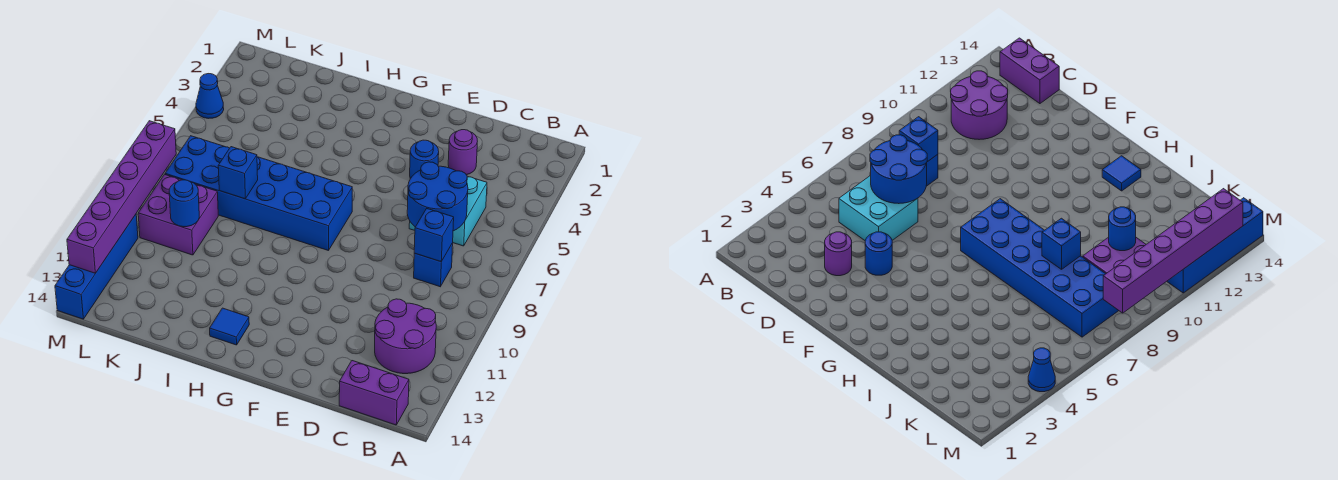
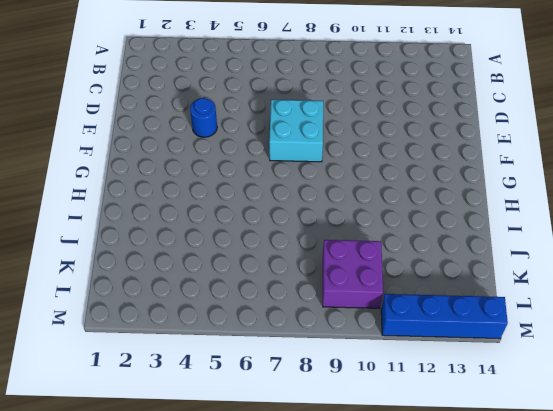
cyan 2x2 brick [269,100,323,162] -> cyan 2x2 brick moved to [409,177,487,246]
none -> purple 2x2 round brick [375,299,436,374]
none -> purple 1x2 brick [339,361,409,425]
none -> blue 1x1 brick [414,243,453,287]

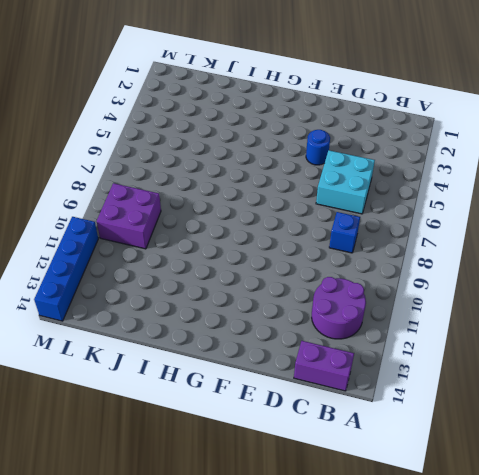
none -> purple 1x1 round brick [448,130,477,175]
none -> blue 2x6 brick [165,136,352,251]
none -> blue 1x1 tile [210,308,249,345]

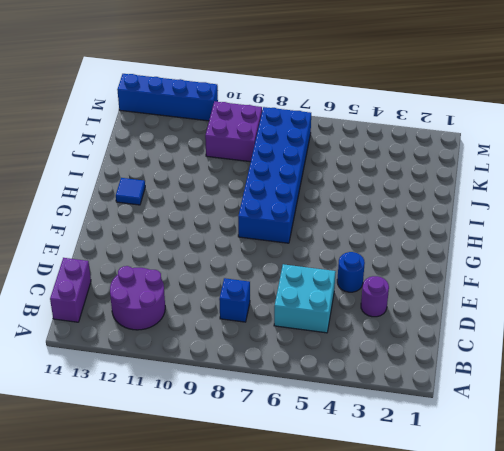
none -> blue 1x1 cone [196,74,224,119]
none -> blue 2x2 round brick [407,162,468,231]
none -> blue 1x1 brick [414,209,454,262]

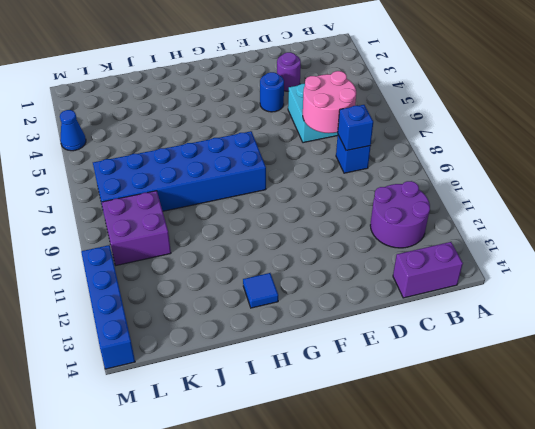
pink 2x2 round brick [303,71,356,133] -> blue 2x2 round brick [407,162,468,231]
none -> blue 1x1 brick [218,147,258,199]
none -> blue 1x1 round brick [169,180,199,227]
none -> purple 1x6 brick [67,121,176,273]

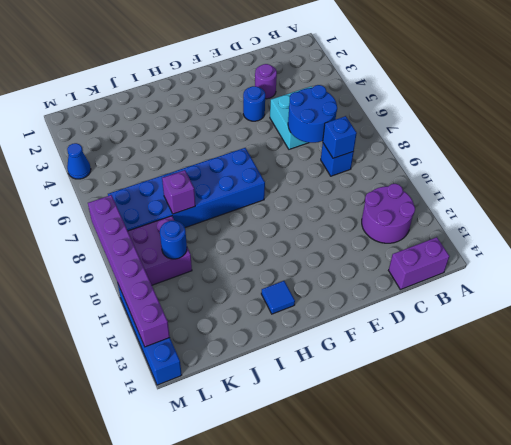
purple 1x1 brick [162,170,195,214] -> blue 1x1 brick [218,147,258,199]

